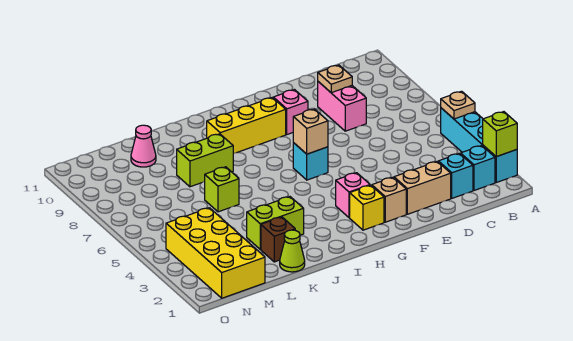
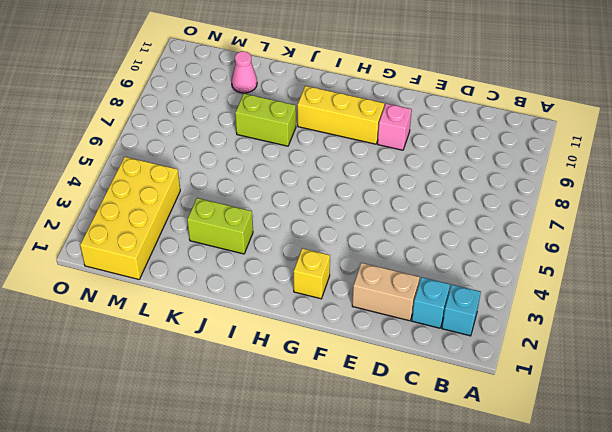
none -> cyan 1x4 brick [441,108,517,182]
none -> pink 1x2 brick [318,82,366,131]
none -> tan 1x1 brick [372,177,406,222]

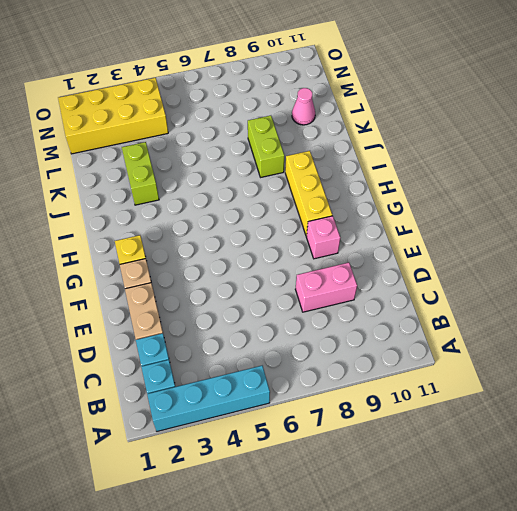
none -> pink 1x1 brick [336,173,370,218]
none -> cyan 1x1 brick [293,143,328,180]
none -> lime 1x1 cone [280,230,305,272]

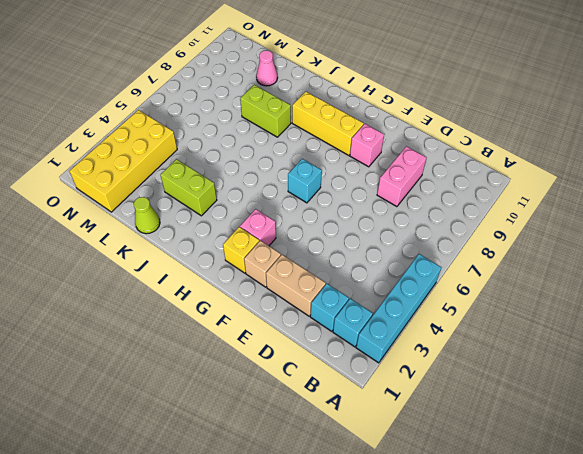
none -> brown 1x1 brick [261,217,295,262]
none -> lime 1x1 brick [205,167,239,212]
none -> lime 1x1 brick [483,112,517,157]

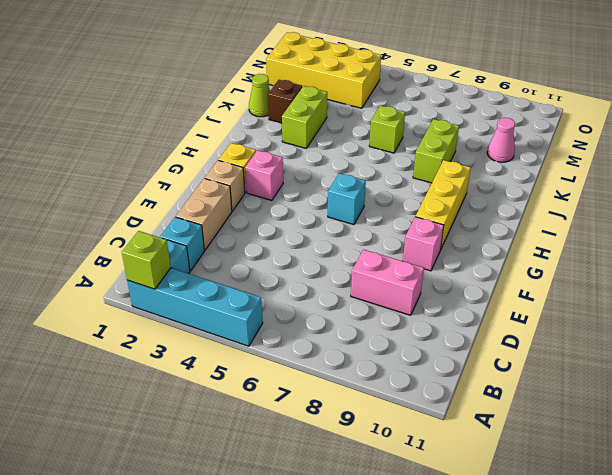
none -> tan 1x1 plate [441,91,475,119]
none -> tan 1x1 plate [318,65,352,93]
none -> tan 1x1 brick [293,109,328,154]

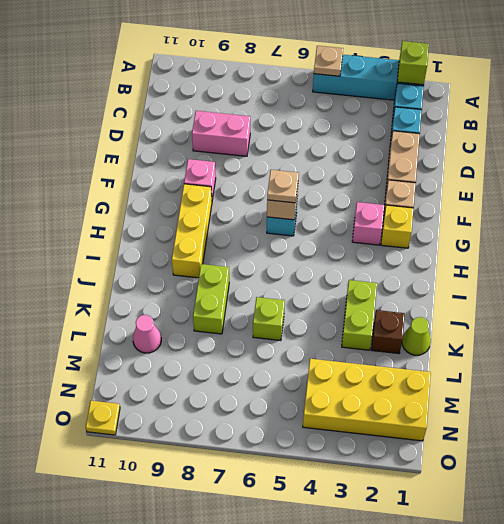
tan 1x1 plate [267,170,299,203] -> tan 1x1 plate moved to [318,65,352,93]
yellow 1x1 plate [86,401,120,435] -> none

